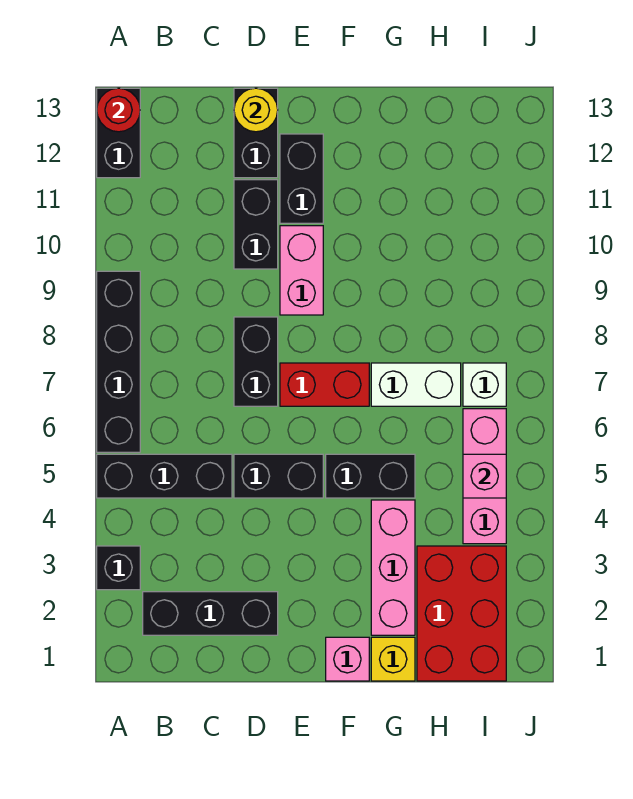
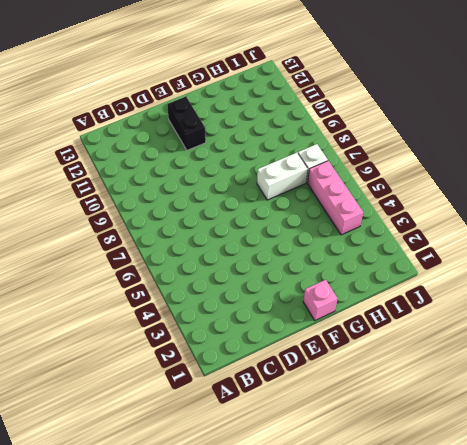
none -> black 1x1 brick [97,546,140,590]
none -> black 1x3 brick [97,454,232,498]
none -> black 1x4 brick [97,271,140,452]

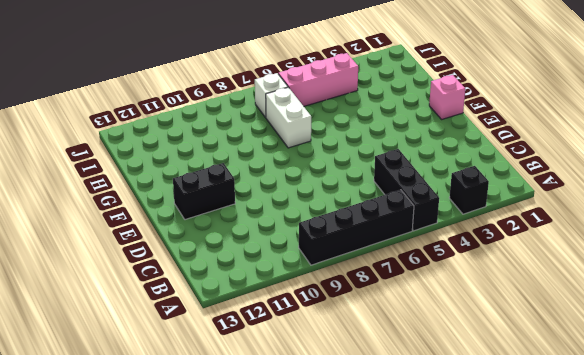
none -> black 1x2 brick [97,88,140,178]
none -> black 1x3 brick [143,592,278,635]
none -> black 1x2 brick [234,454,323,498]

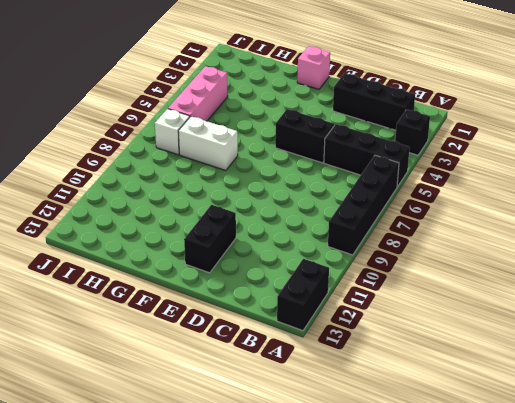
none -> black 1x2 brick [234,317,278,406]
none -> black 1x2 brick [234,180,278,269]
none -> black 1x2 brick [234,88,278,178]

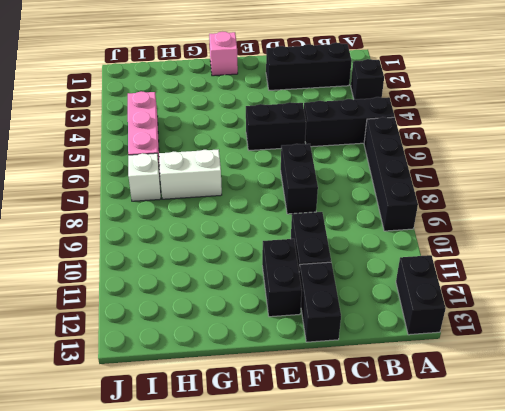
none -> red 1x2 brick [280,363,369,406]
none -> pink 1x2 brick [280,226,323,315]
none -> black 1x2 brick [326,454,415,498]

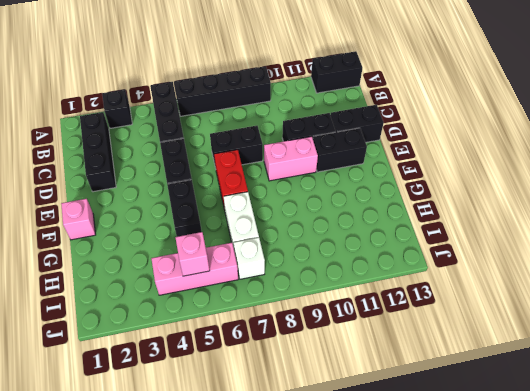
none -> yellow 1x1 brick [371,637,415,681]
none -> pink 1x3 brick [371,500,415,635]
none -> red 2x3 brick [417,546,506,681]

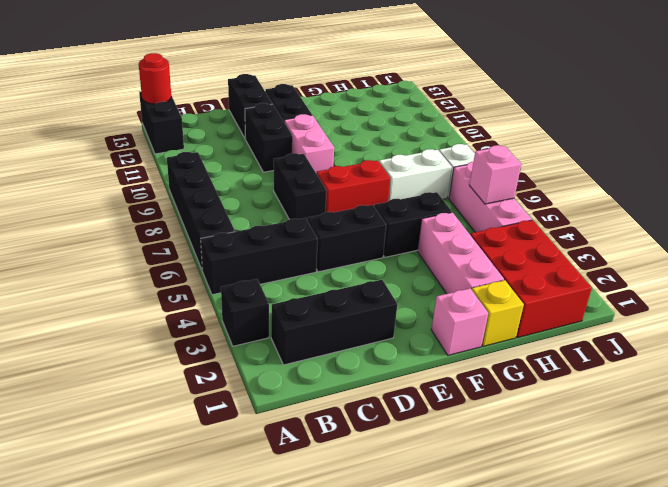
none -> yellow 1x1 round brick [234,88,278,132]

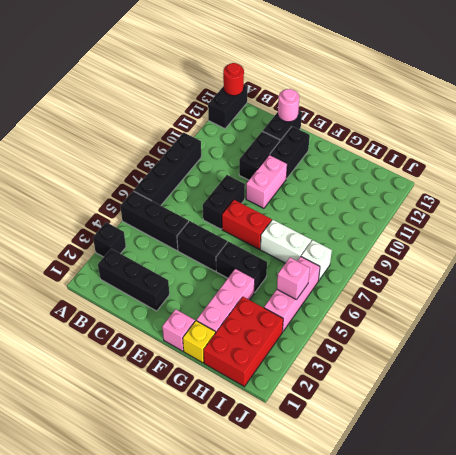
pink 1x1 round brick [278,89,300,122] -> yellow 1x1 round brick [234,88,278,132]

